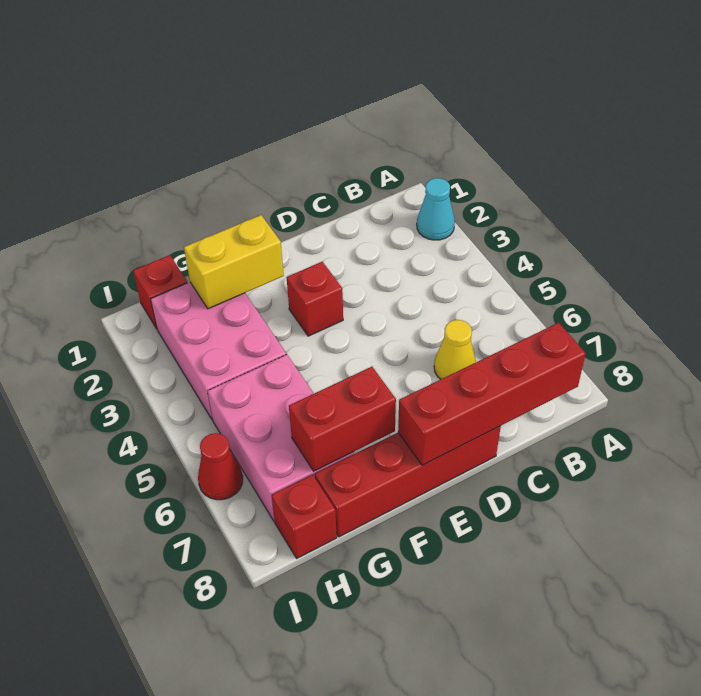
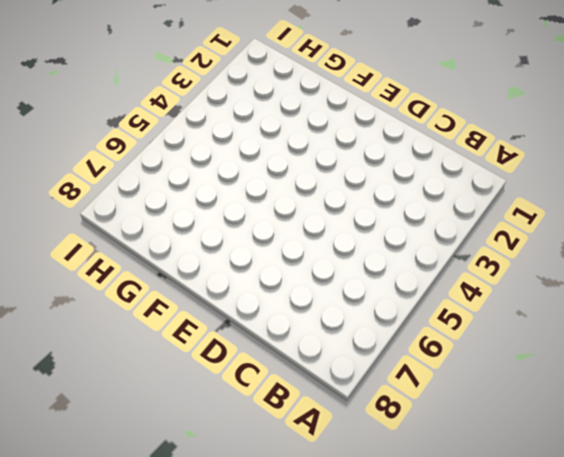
none -> cyan 1x1 cone [417,178,455,240]
none -> yellow 1x1 cone [434,320,476,379]
none -> red 1x4 brick [315,426,501,537]

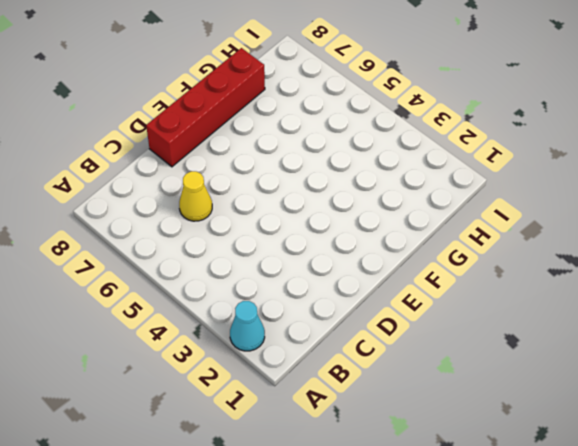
none -> red 1x1 brick [287,262,343,336]
none -> pink 2x3 brick [151,282,286,420]
none -> pink 2x3 brick [208,354,354,522]

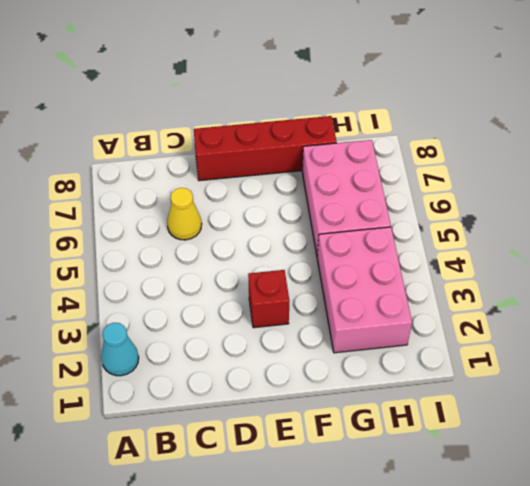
none -> red 1x1 brick [133,255,187,329]
none -> red 1x1 brick [272,475,337,558]
none -> red 1x1 cone [198,433,243,500]

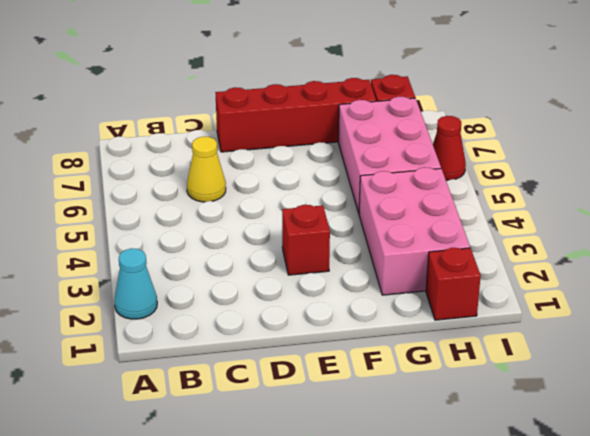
none -> red 1x4 brick [398,323,586,465]
none -> yellow 1x2 brick [184,215,284,309]
none -> red 1x2 brick [289,367,396,471]

